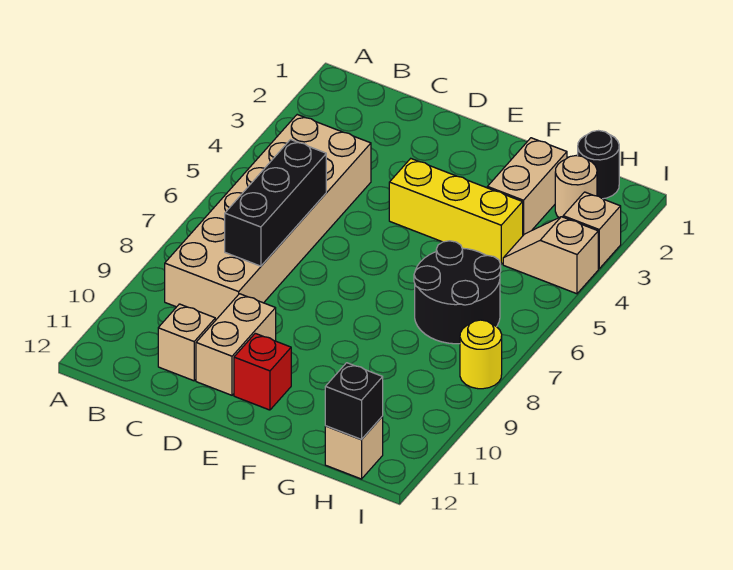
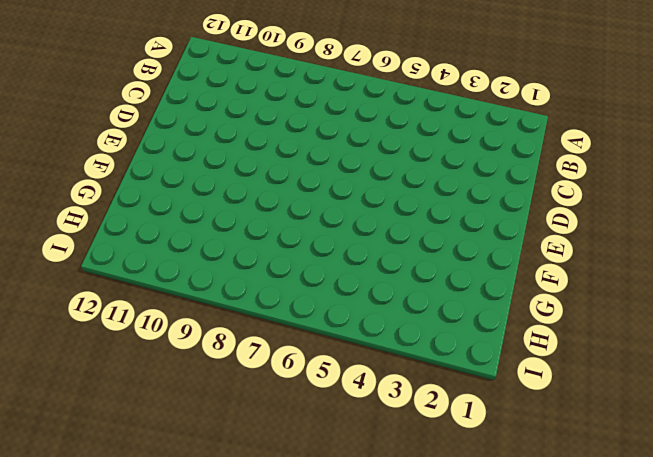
none -> tan 2x6 brick [165,115,371,321]
none -> tan 1x1 brick [158,304,215,381]
none -> tan 1x2 brick [196,294,276,395]

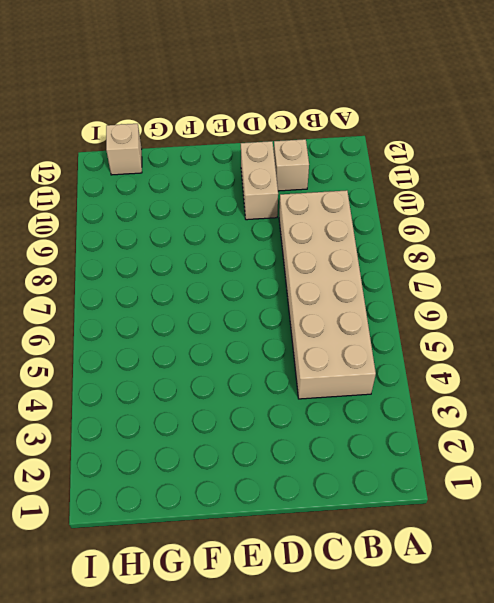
none -> yellow 1x3 brick [389,159,523,264]
none -> red 1x1 brick [234,333,291,410]
none -> tan 1x2 brick [487,138,567,235]

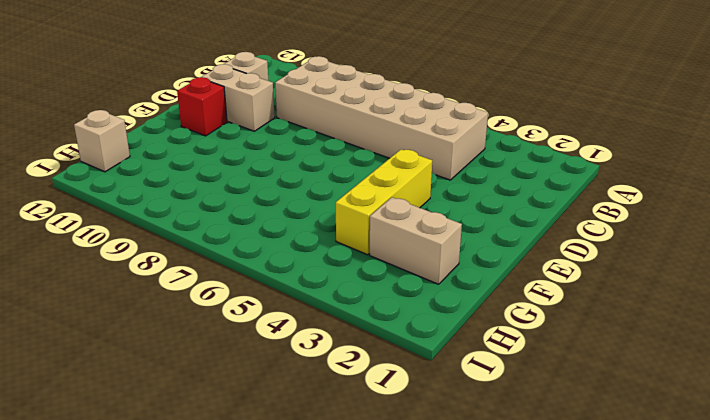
none -> black 2x2 round brick [414,241,501,344]
none -> black 1x1 round brick [578,131,619,199]
none -> tan 1x1 round brick [555,156,597,217]

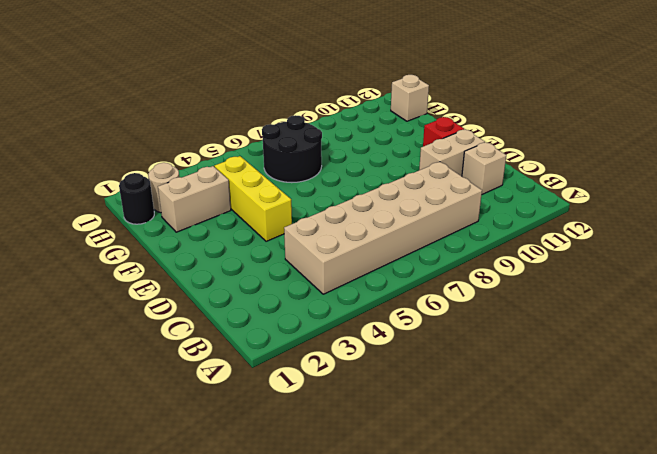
none -> tan 1x2 slope [503,217,598,294]
none -> tan 1x1 brick [563,192,621,269]
none -> yellow 1x1 round brick [460,320,502,389]

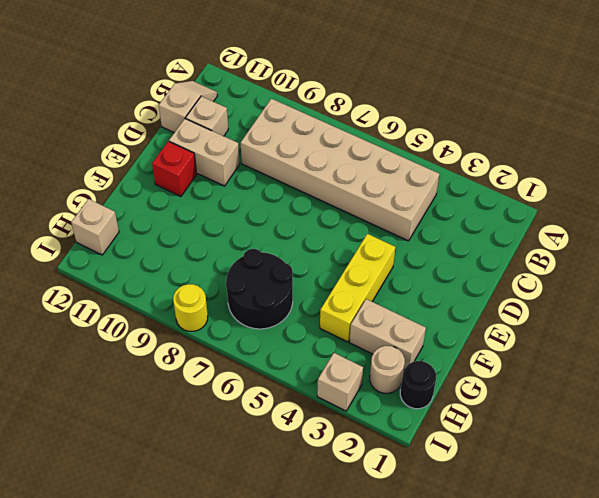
tan 1x2 slope [159,81,218,133] -> tan 1x2 slope moved to [503,217,598,294]
none -> black 1x3 brick [225,140,326,266]
none -> black 1x1 brick [325,363,383,440]

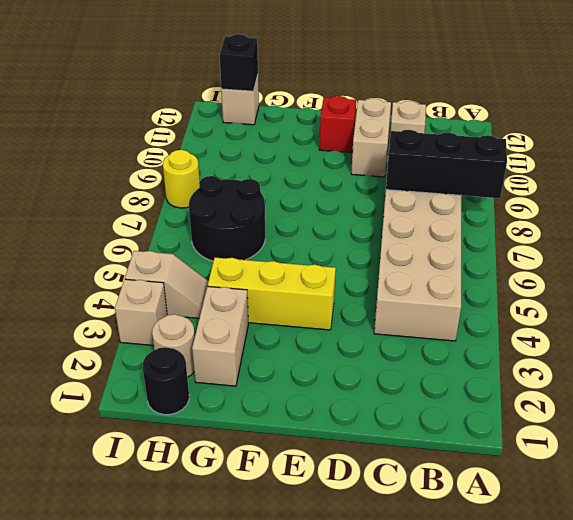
black 1x3 brick [386,130,507,198] -> black 1x3 brick turned to [225,140,326,266]

